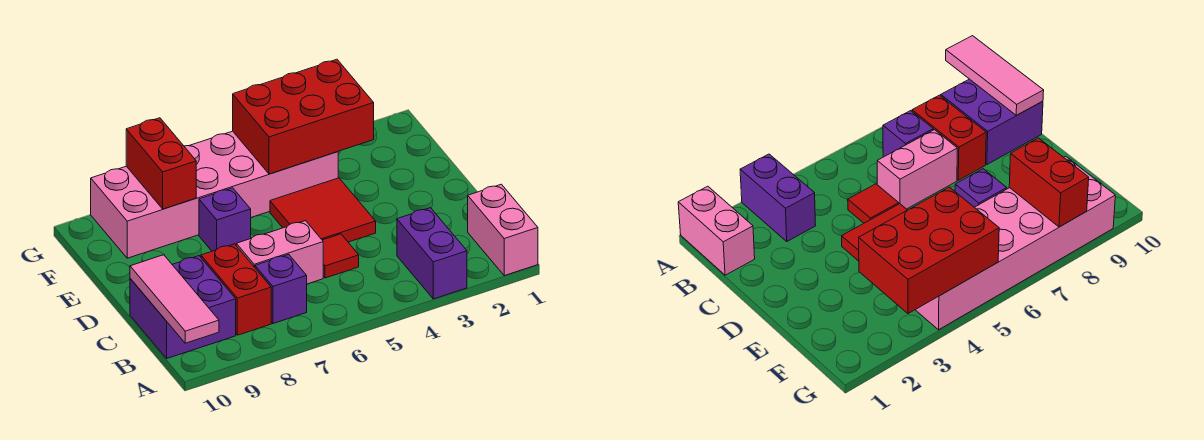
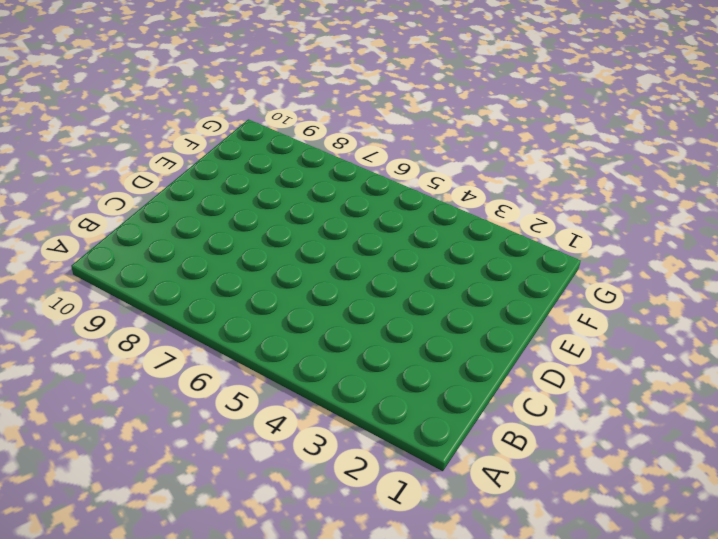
none -> pink 1x2 brick [468,184,538,276]
none -> purple 1x2 brick [397,208,467,299]
none -> purple 1x1 brick [255,254,307,324]

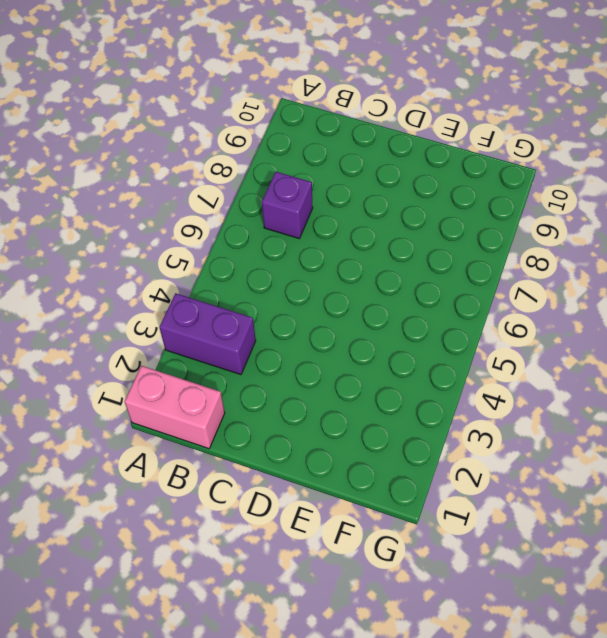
none -> red 1x2 brick [201,244,271,335]
none -> purple 2x2 brick [130,256,236,358]
none -> red 1x1 tile [322,234,359,278]

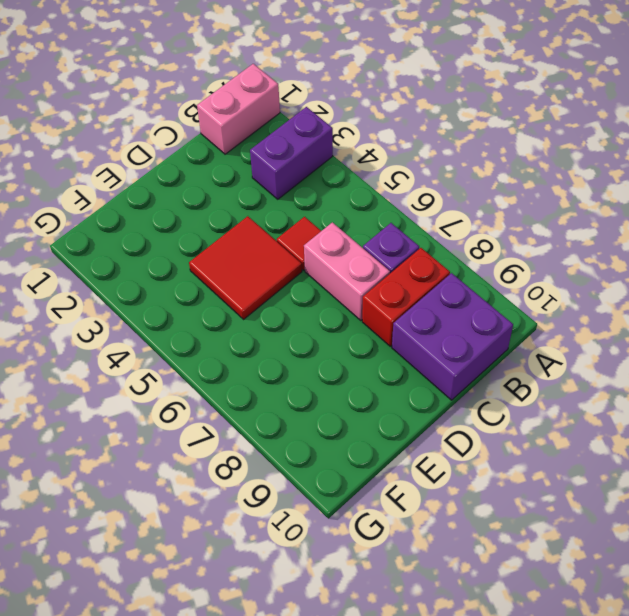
none -> purple 1x1 brick [199,188,251,251]
none -> pink 2x6 brick [91,131,338,258]
none -> pink 1x3 tile [130,255,219,343]

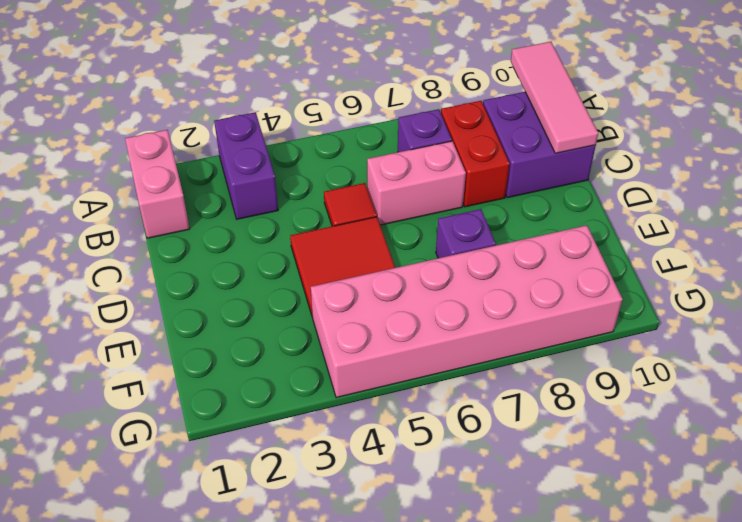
none -> red 2x3 brick [233,59,374,174]
none -> red 1x2 brick [126,118,196,209]

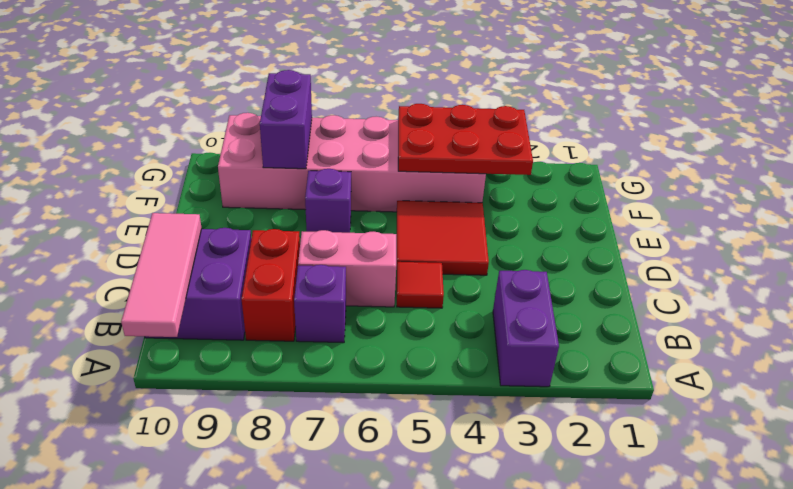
red 2x3 plate [398,104,533,175] -> red 2x3 brick [233,59,374,174]
purple 1x2 brick [260,70,312,169] -> red 1x2 brick [126,118,196,209]
none -> pink 1x2 brick [468,184,538,276]

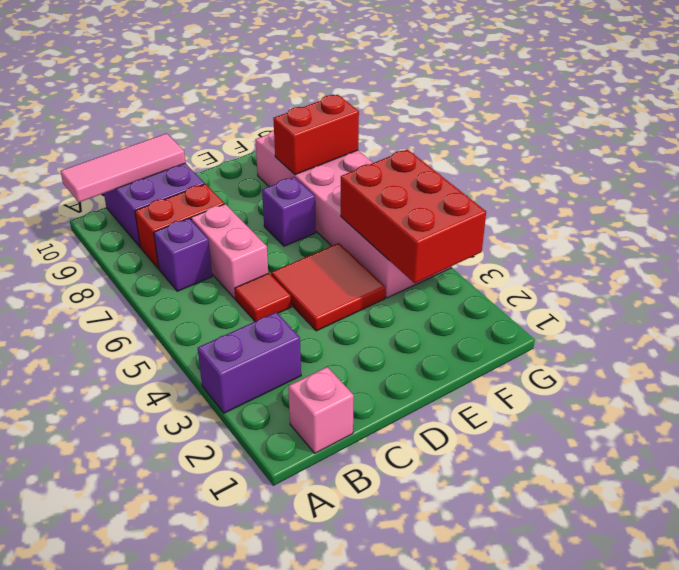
pink 1x1 brick [288,367,354,453] -> pink 1x2 brick [468,184,538,276]

